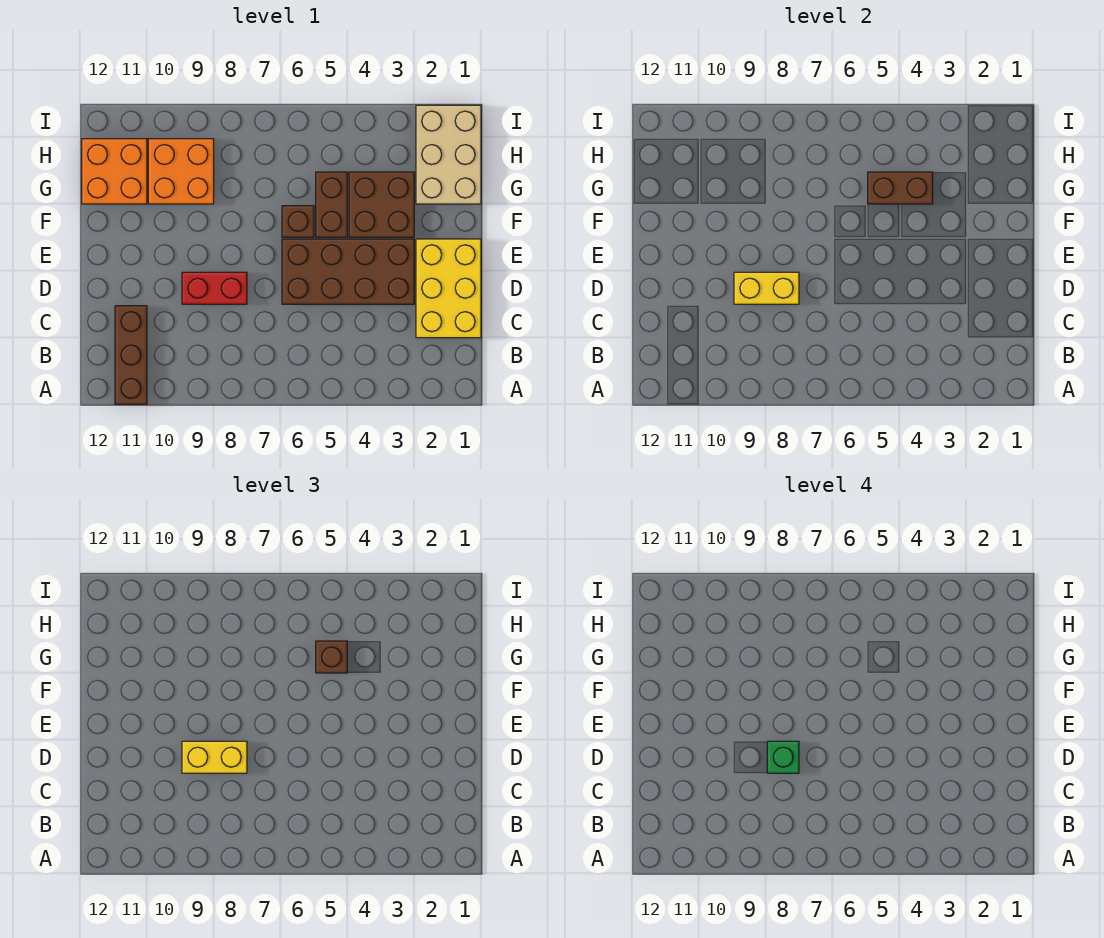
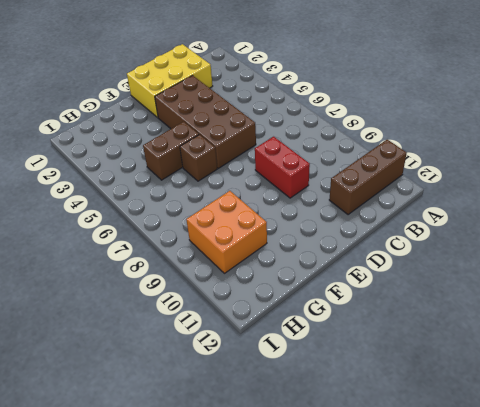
none -> brown 2x2 brick [349,172,414,237]
none -> tan 2x3 brick [416,105,481,204]
none -> orange 2x2 brick [82,139,147,204]

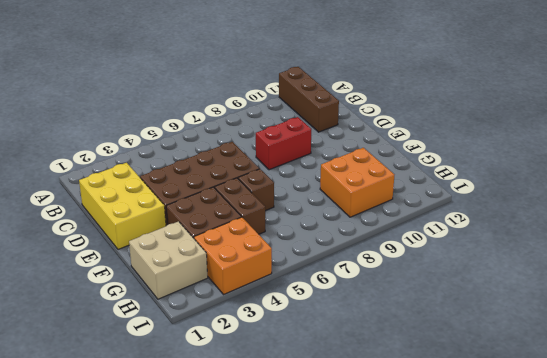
tan 2x2 brick [129,221,208,299] -> tan 2x3 brick [416,105,481,204]
orange 2x2 brick [194,217,272,295] -> orange 2x2 brick moved to [82,139,147,204]
none -> yellow 1x2 brick [734,272,799,304]
none -> brown 1x2 brick [868,172,933,204]
none -> yellow 1x2 brick [182,741,247,773]

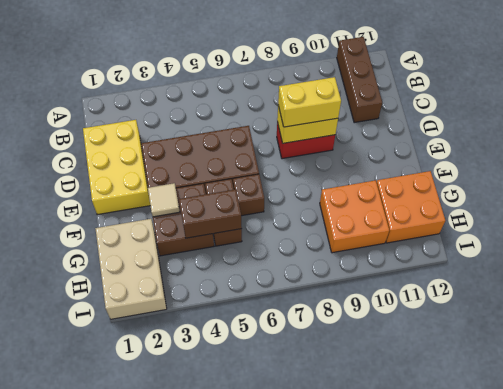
tan 1x1 tile [148,183,180,217] -> none
none -> brown 1x1 brick [316,641,347,673]
none -> green 1x1 brick [767,741,799,773]

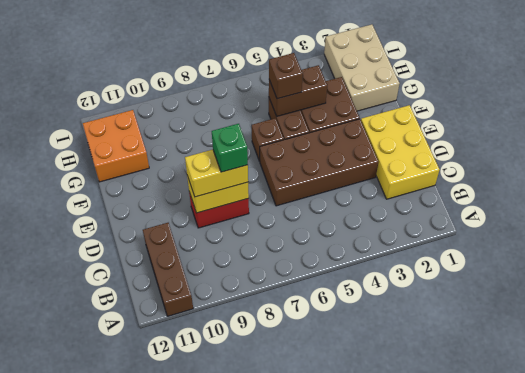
none -> orange 2x2 brick [148,139,214,204]

